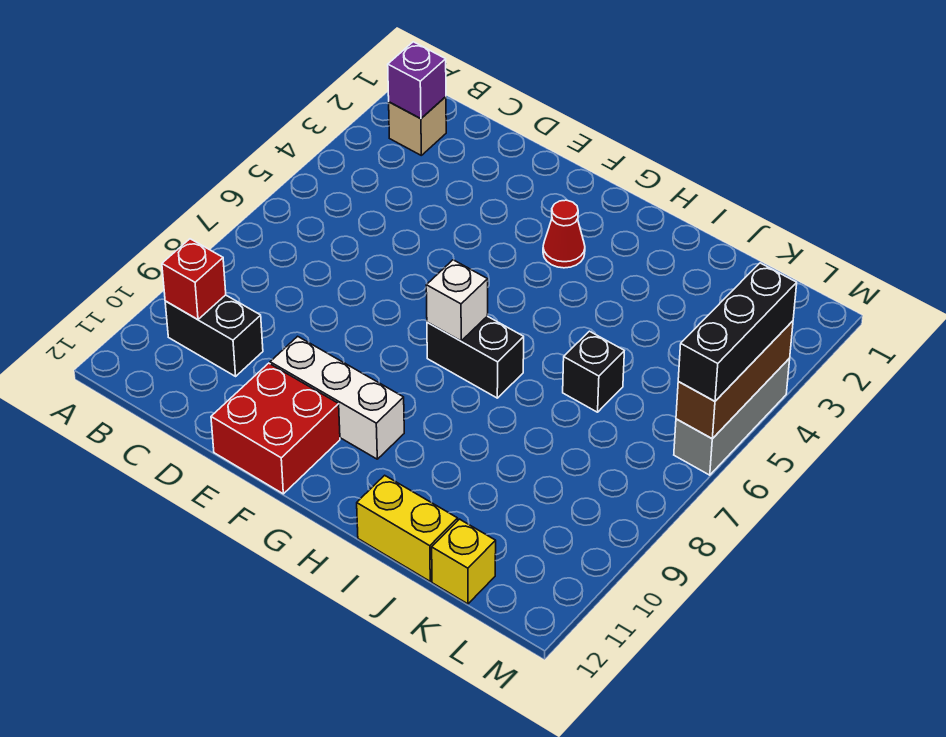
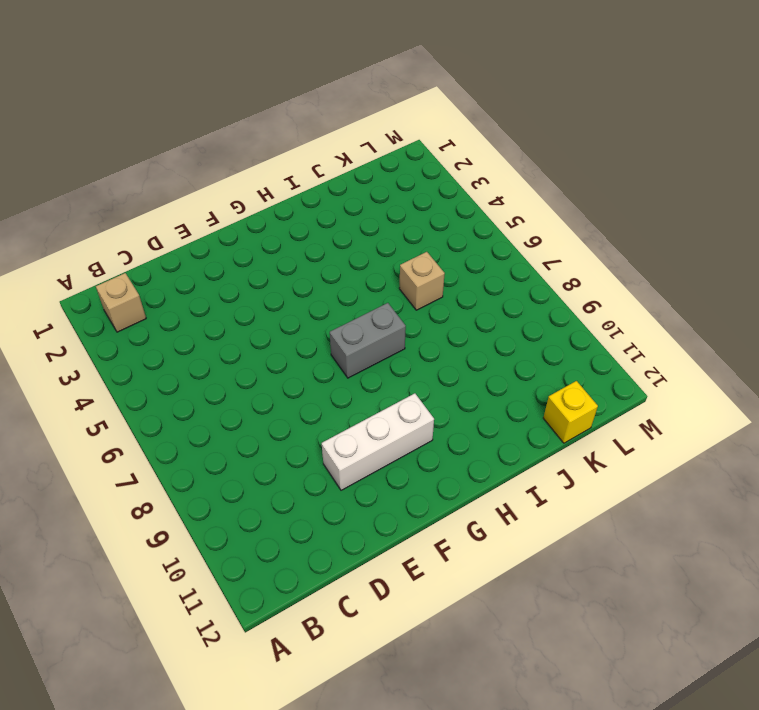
grey 1x2 brick [330,303,406,378] -> black 1x2 brick [427,316,524,398]
tan 1x1 brick [399,252,445,310] -> black 1x1 brick [563,331,624,412]
none -> black 1x2 brick [165,295,263,376]
none -> red 2x2 brick [211,363,340,494]
none -> red 1x1 cone [543,200,585,268]

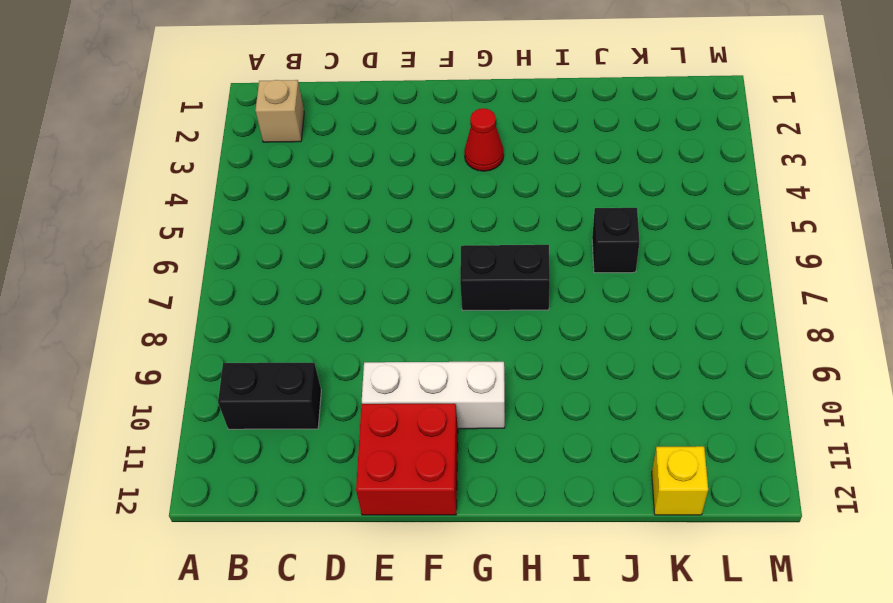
none -> yellow 1x2 brick [357,475,458,581]
none -> grey 1x3 brick [674,358,790,475]
none -> purple 1x1 brick [388,42,446,119]

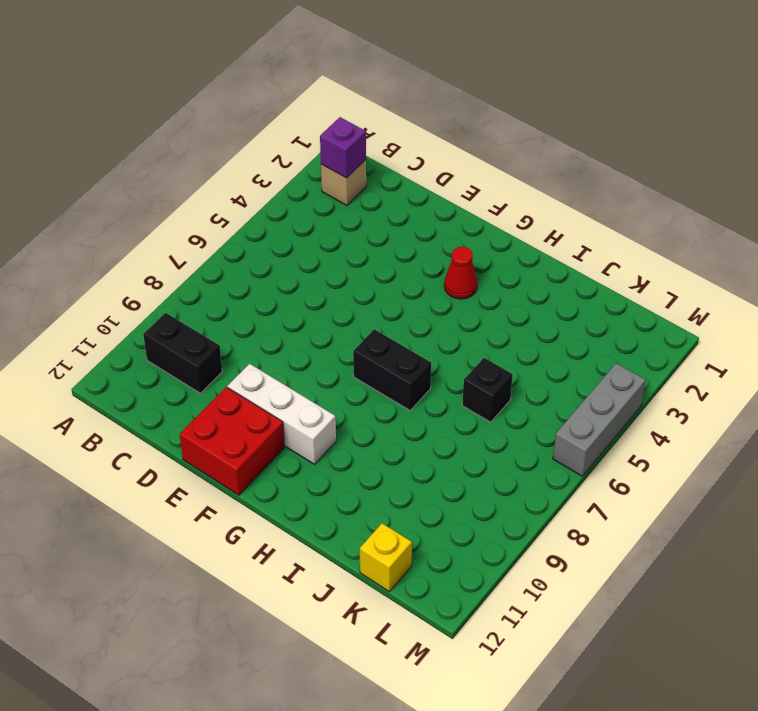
none -> yellow 1x2 brick [357,475,458,581]
none -> red 1x1 brick [162,239,226,320]
none -> white 1x1 brick [426,260,488,341]

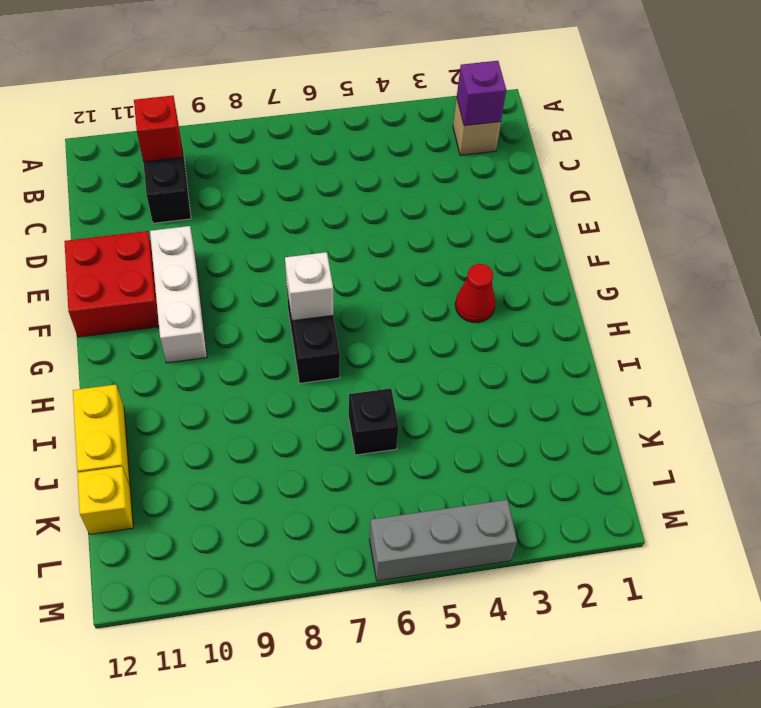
none -> brown 1x3 brick [676,321,793,439]
none -> black 1x3 brick [678,263,797,401]

